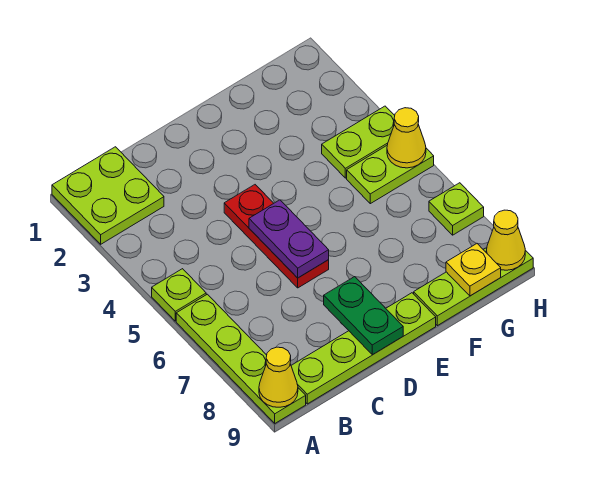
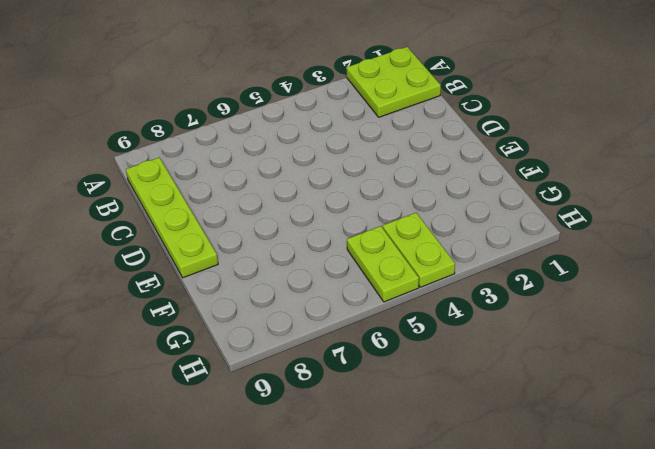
none -> lime 1x1 plate [152,269,206,321]
none -> lime 1x4 plate [176,294,306,423]
none -> red 1x3 plate [224,185,329,288]

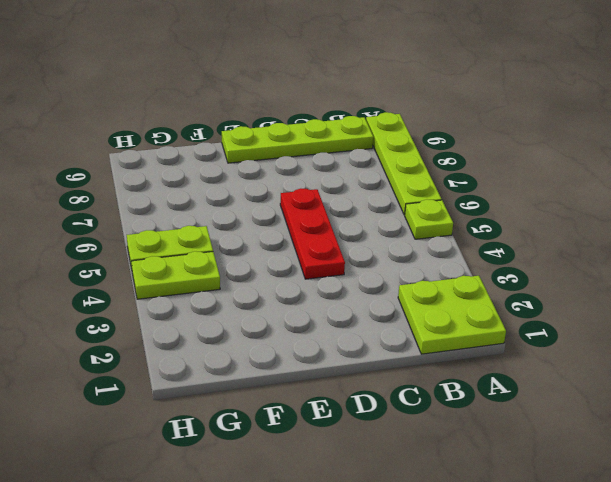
none -> lime 1x3 plate [414,248,533,326]
none -> lime 1x1 plate [429,183,484,235]
none -> yellow 1x1 cone [259,347,298,407]

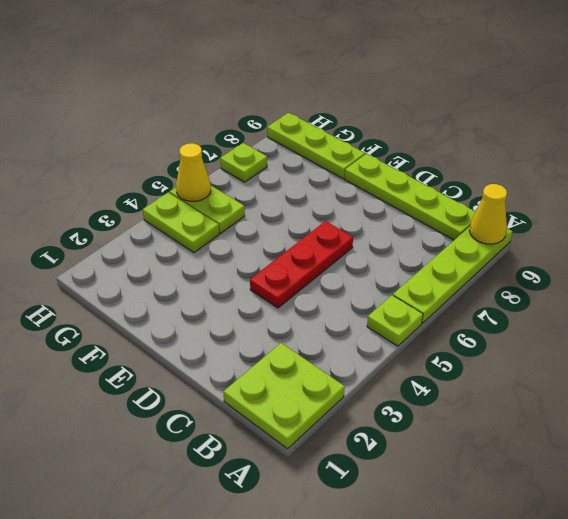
none -> purple 1x2 plate [249,200,329,278]
none -> green 1x2 plate [324,277,403,355]
none -> yellow 1x1 plate [446,244,501,296]

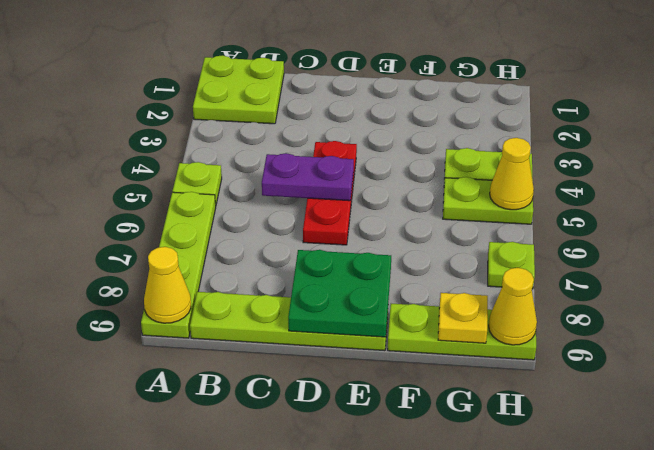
purple 1x2 plate [262,153,354,201] -> purple 1x2 plate turned to [249,200,329,278]
green 2x2 plate [288,250,391,337] -> green 1x2 plate [324,277,403,355]

